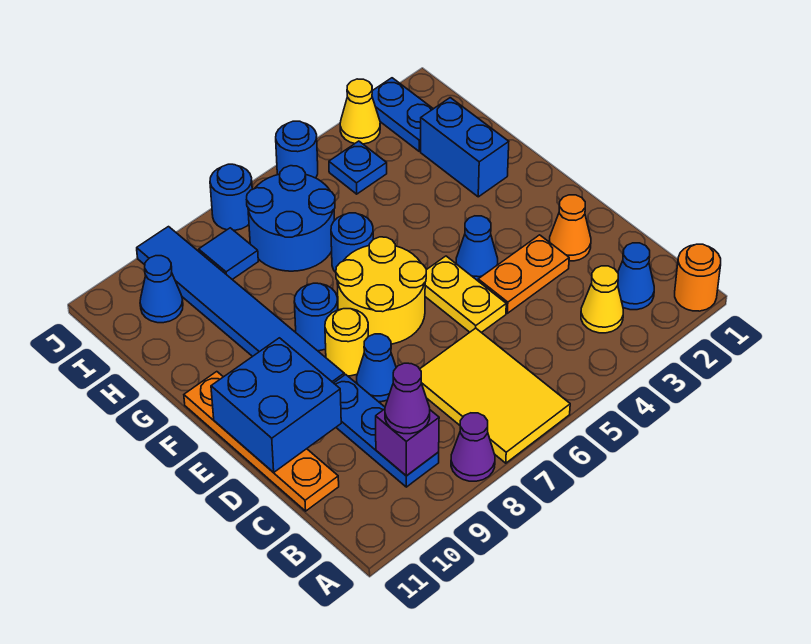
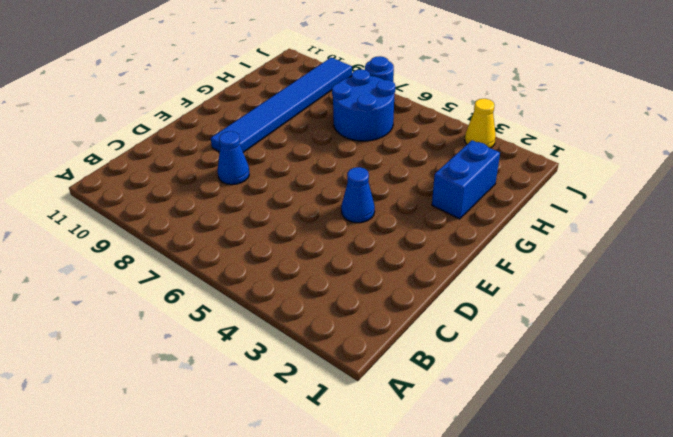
none -> orange 1x1 round brick [675,244,721,311]
none -> yellow 2x3 tile [420,328,570,463]
none -> purple 1x1 cone [451,413,495,481]

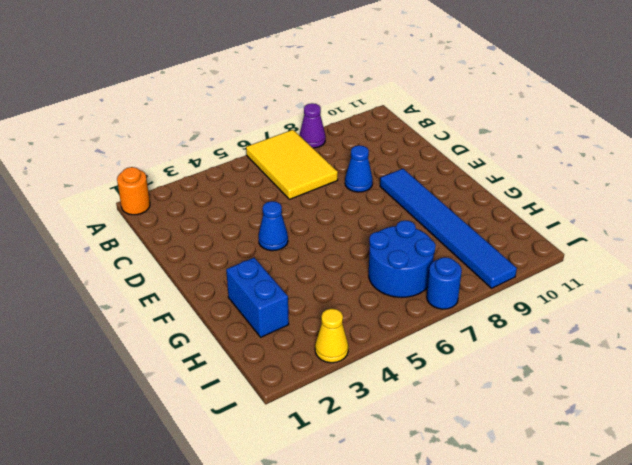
none -> blue 1x1 cone [618,243,654,310]
none -> yellow 1x1 cone [581,266,623,333]
none -> blue 1x3 plate [334,374,439,487]

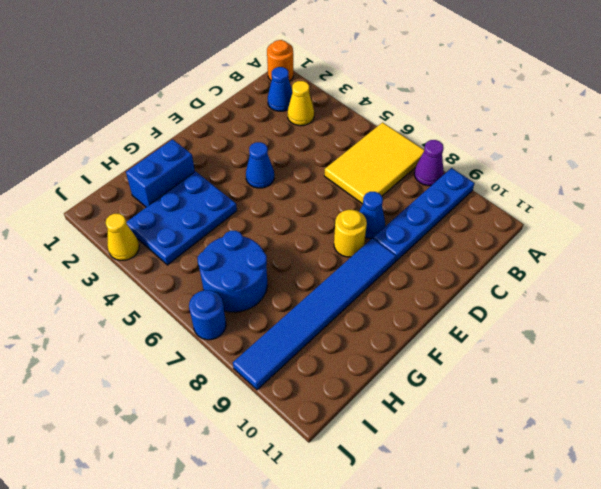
blue 1x4 plate [373,168,474,262] -> blue 1x3 plate [334,374,439,487]
blue 2x3 plate [127,172,237,265] -> blue 1x1 plate [329,141,387,194]
none -> orange 1x4 plate [184,372,339,511]
none -> orange 1x1 cone [549,195,591,261]
none -> orange 1x2 plate [478,235,569,313]

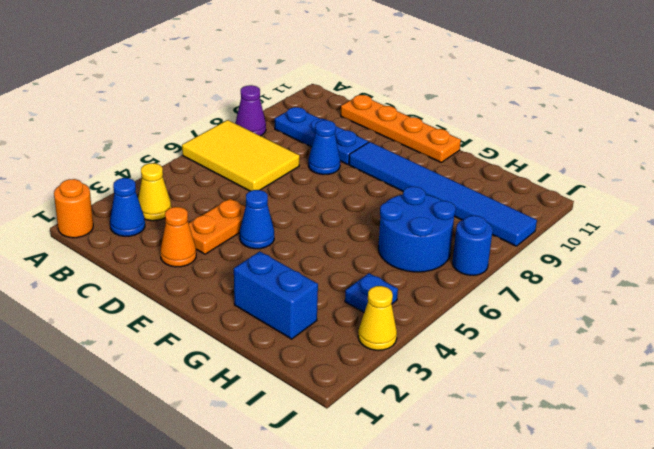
none -> yellow 1x2 plate [425,256,506,333]
none -> yellow 2x2 round brick [336,237,426,344]
none -> yellow 1x1 round brick [325,309,368,376]

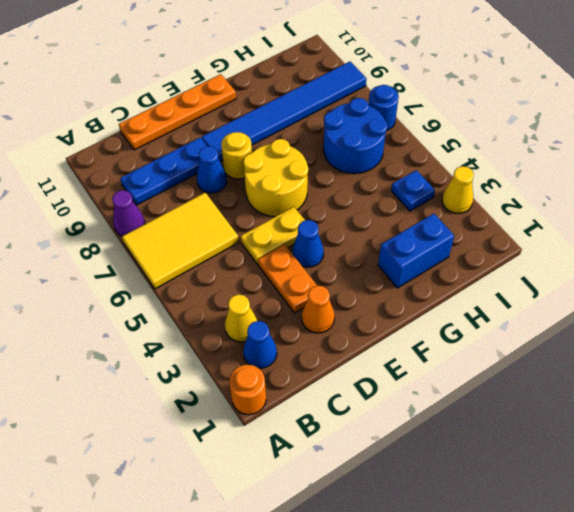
none -> blue 1x1 round brick [294,283,338,351]
none -> blue 1x1 round brick [331,213,373,272]
none -> blue 1x2 plate [372,78,433,151]

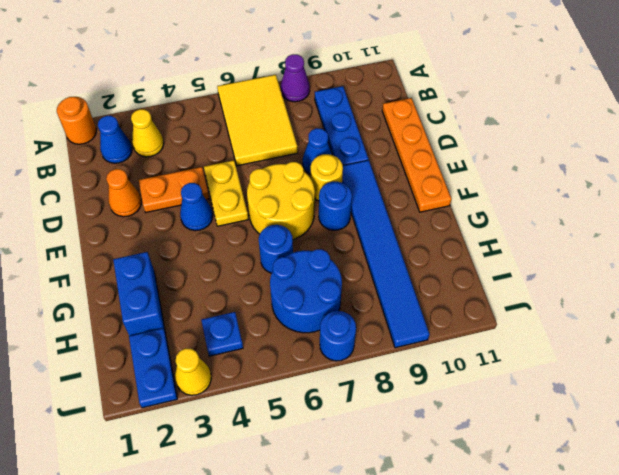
none -> blue 1x1 tile [199,228,258,280]
none -> blue 1x1 cone [140,256,183,323]
none -> blue 1x1 round brick [276,121,318,178]

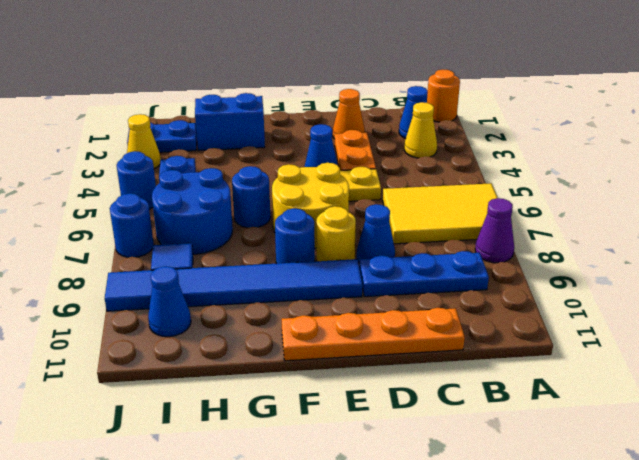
none -> purple 1x1 brick [376,409,439,476]
none -> blue 2x2 brick [211,338,341,473]
none -> purple 1x1 cone [385,363,430,434]

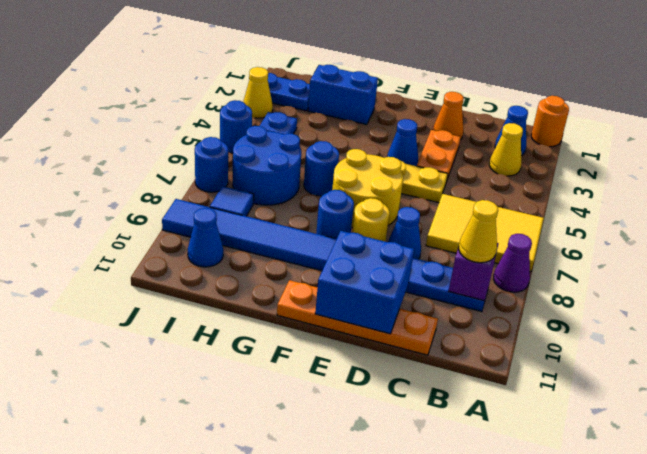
yellow 1x1 cone [459,200,498,263] -> purple 1x1 cone [385,363,430,434]

